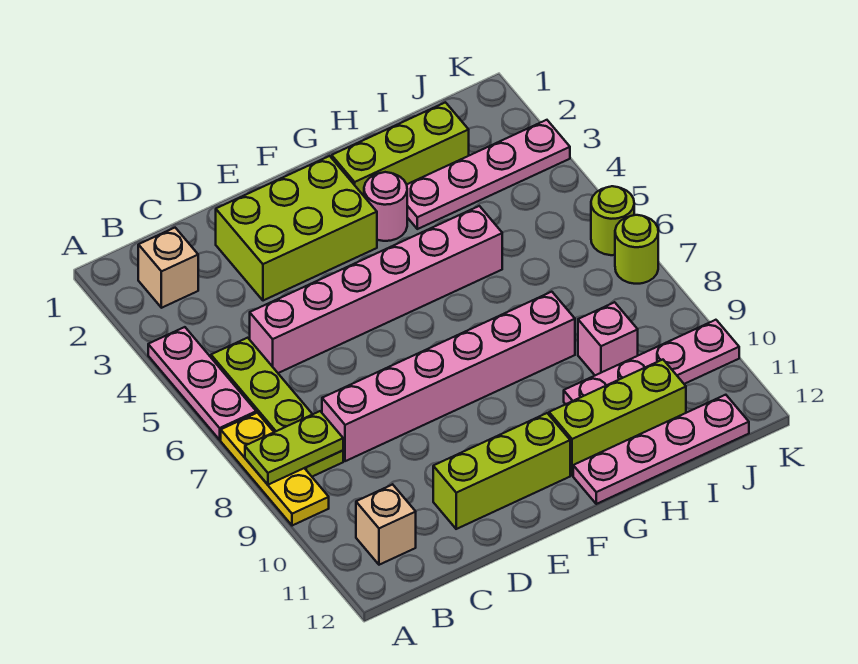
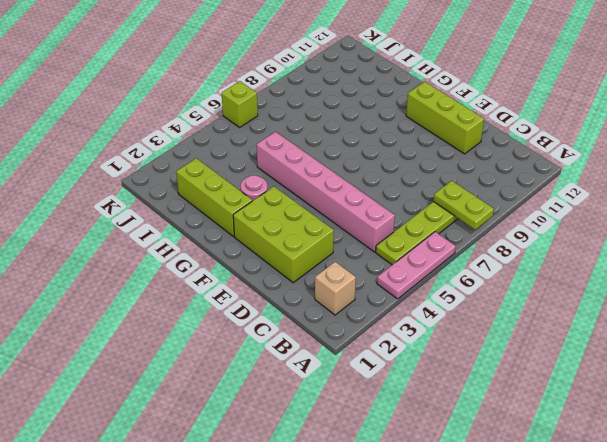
lime 1x1 brick [222,81,258,127] -> lime 1x1 round brick [591,186,634,255]
none -> yellow 1x3 plate [221,413,329,526]
none -> tan 1x1 brick [356,484,416,565]
none -> pink 1x6 brick [322,292,575,461]

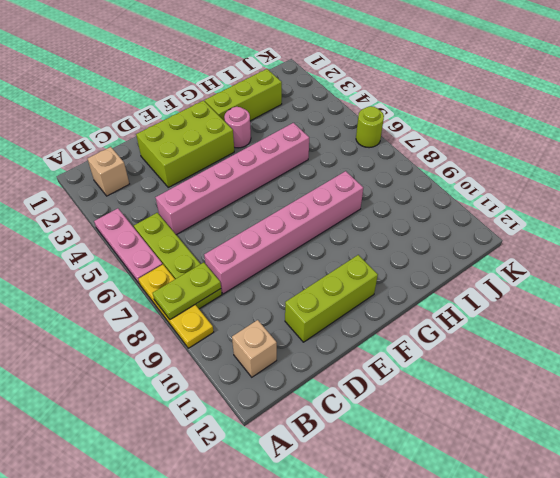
none -> lime 1x3 brick [549,360,686,475]
none -> pink 1x4 plate [573,395,749,504]
none -> pink 1x4 plate [407,120,570,229]

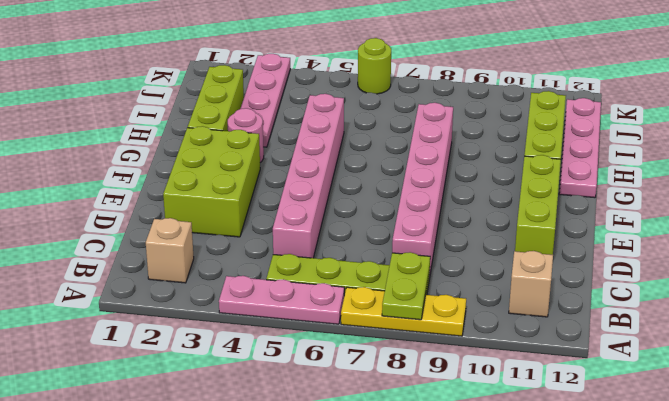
none -> pink 1x4 plate [564,320,739,404]
none -> pink 1x1 brick [578,302,638,375]
none -> lime 1x1 round brick [615,215,658,284]

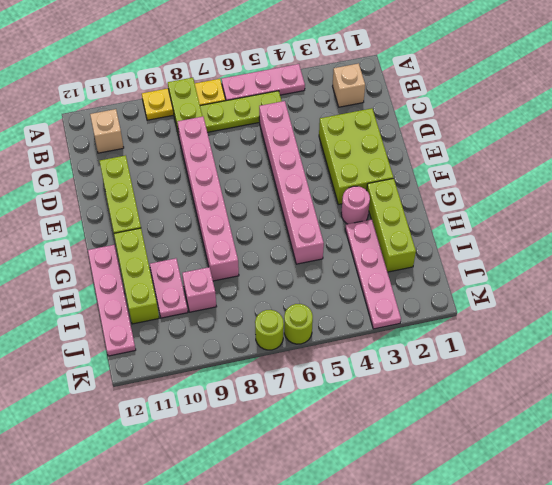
pink 1x2 plate [150,258,188,318] -> pink 1x4 plate [564,320,739,404]

